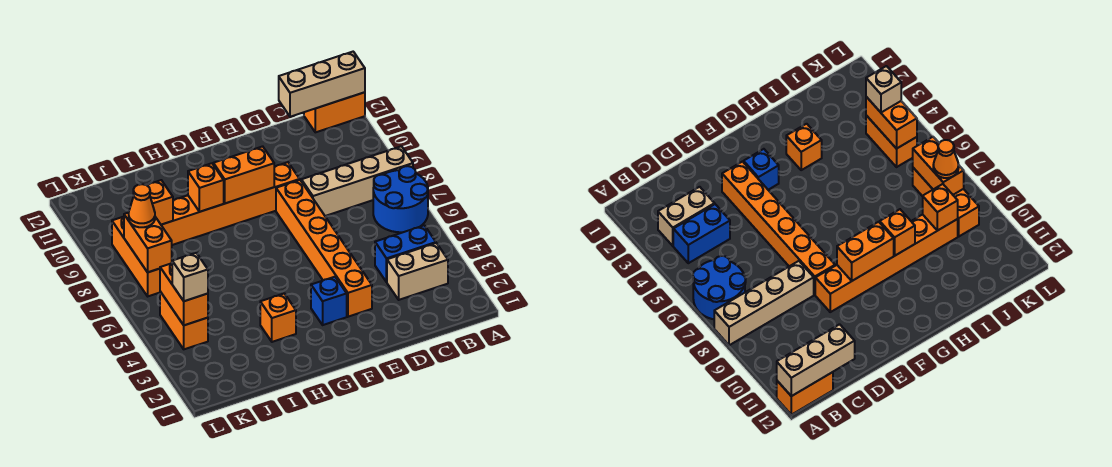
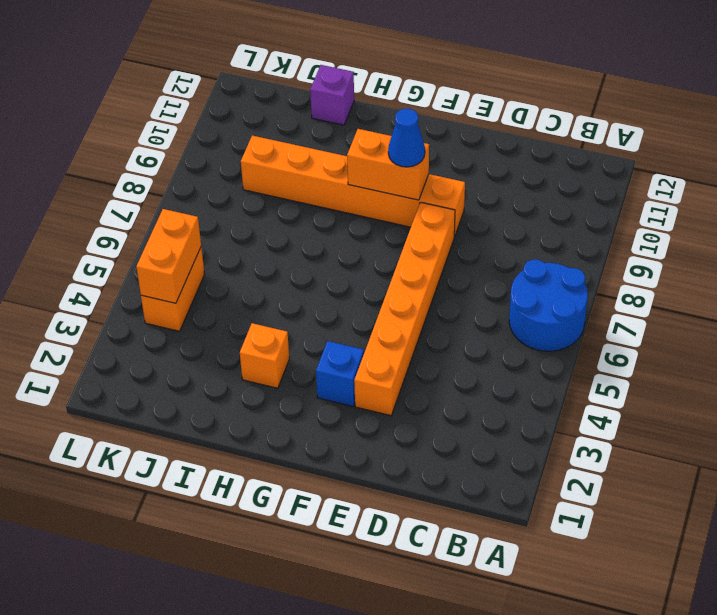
blue 1x1 cone [388,109,425,167] -> none
purple 1x1 brick [310,65,354,125] -> none
none -> tan 1x4 brick [301,146,413,216]
none -> orange 1x2 brick [304,92,365,132]
none -> tan 1x2 brick [387,243,448,300]

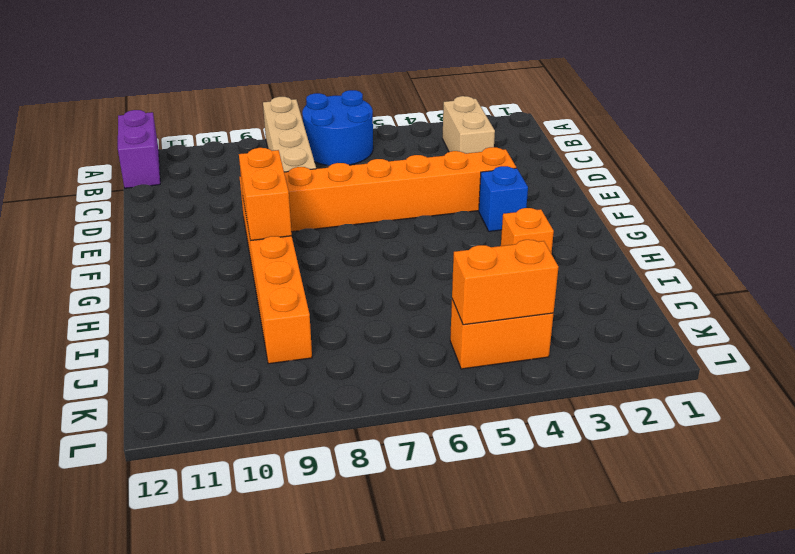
purple 1x2 brick [118,110,160,188] -> orange 1x2 brick [304,92,365,132]
none -> blue 1x2 brick [375,225,436,282]
none -> orange 1x3 brick [112,217,160,296]
none -> tan 1x3 brick [279,52,365,117]

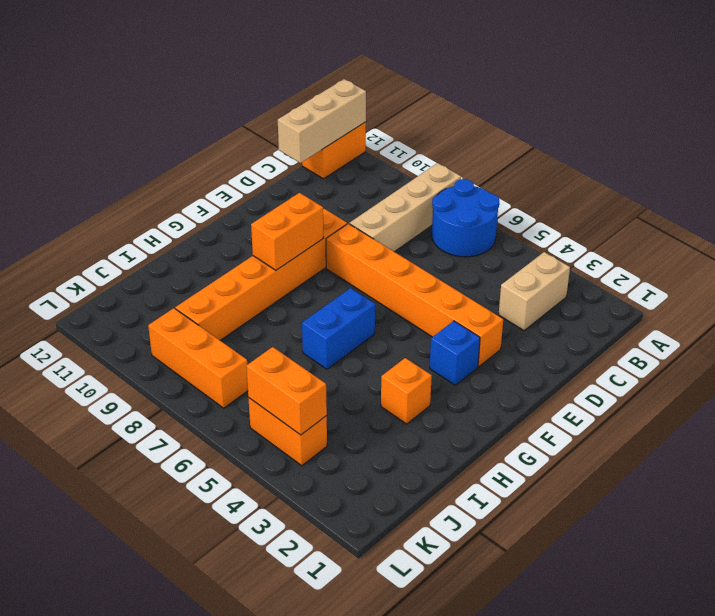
blue 1x2 brick [302,288,375,369] -> blue 1x2 brick moved to [375,225,436,282]
none -> orange 1x1 brick [188,163,224,212]
none -> orange 1x1 brick [147,180,173,225]
none -> orange 1x2 brick [124,213,172,272]

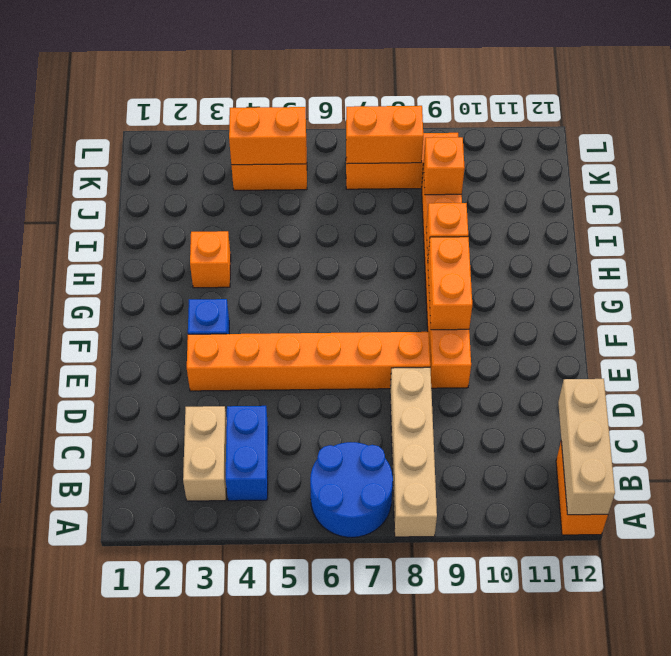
none -> tan 1x1 brick [172,253,208,301]
none -> orange 1x1 cone [129,184,155,227]

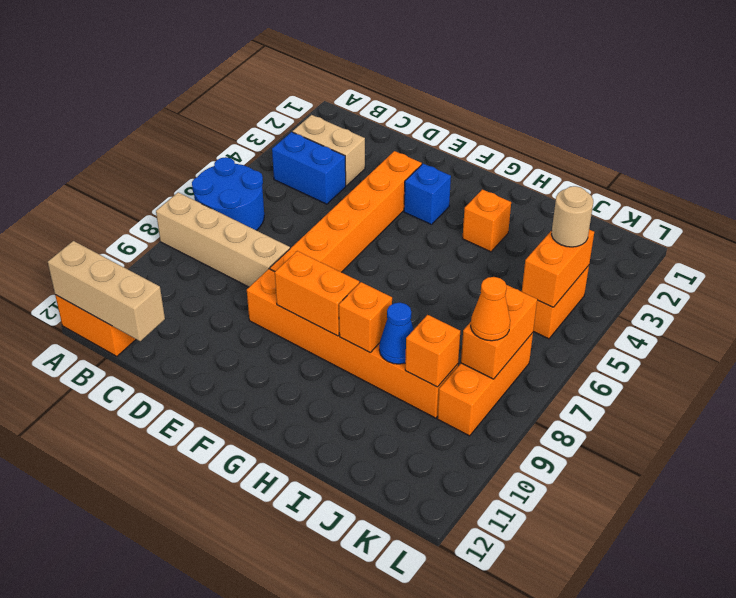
blue 1x1 cone [379,303,413,364] -> none
tan 1x1 round brick [551,186,593,247] -> tan 1x1 brick [172,253,208,301]

